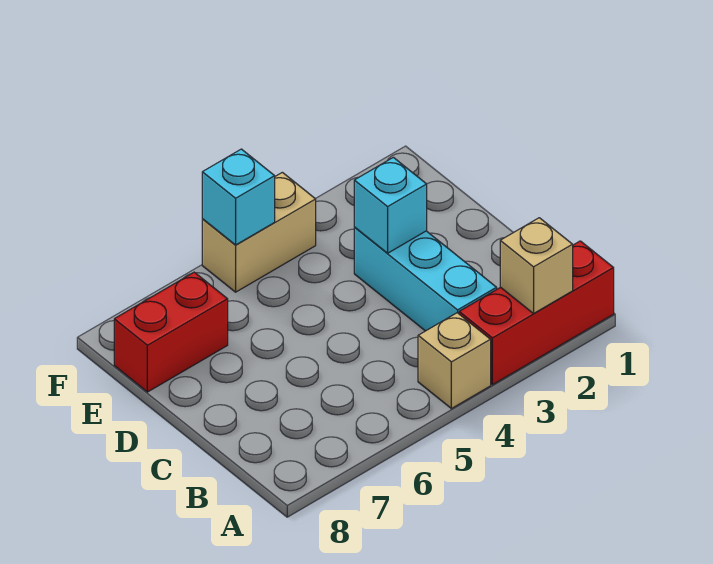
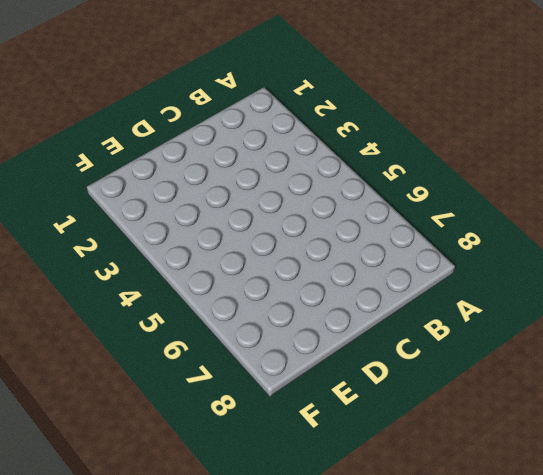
none -> red 1x3 brick [459,241,614,385]
none -> tan 1x1 brick [418,313,491,409]

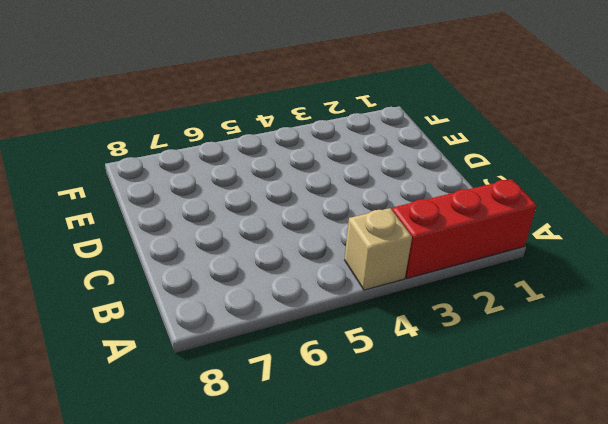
none -> cyan 1x3 brick [354,227,497,331]
none -> red 1x2 brick [114,272,228,392]

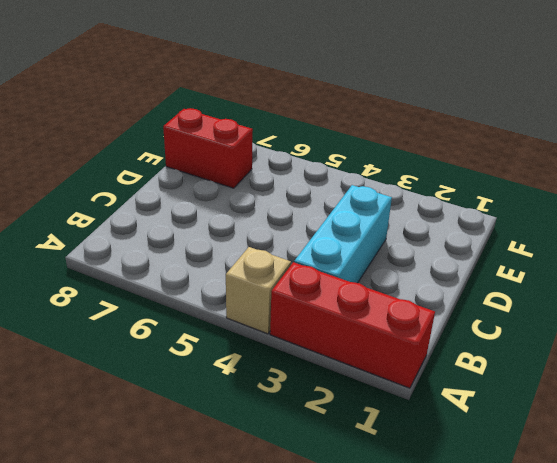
none -> tan 1x2 brick [202,172,316,292]
none -> tan 1x1 brick [500,218,573,313]

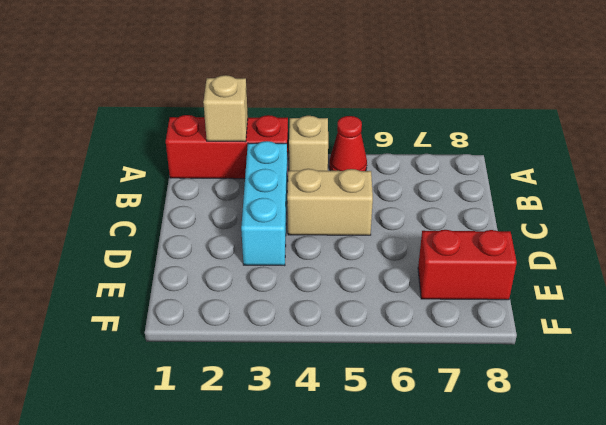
red 1x1 cone [329,116,367,171] -> none
tan 1x2 brick [287,169,373,235] -> tan 1x2 brick moved to [202,172,316,292]
none -> cyan 1x1 brick [354,157,427,253]
none -> cyan 1x1 brick [202,149,275,245]

